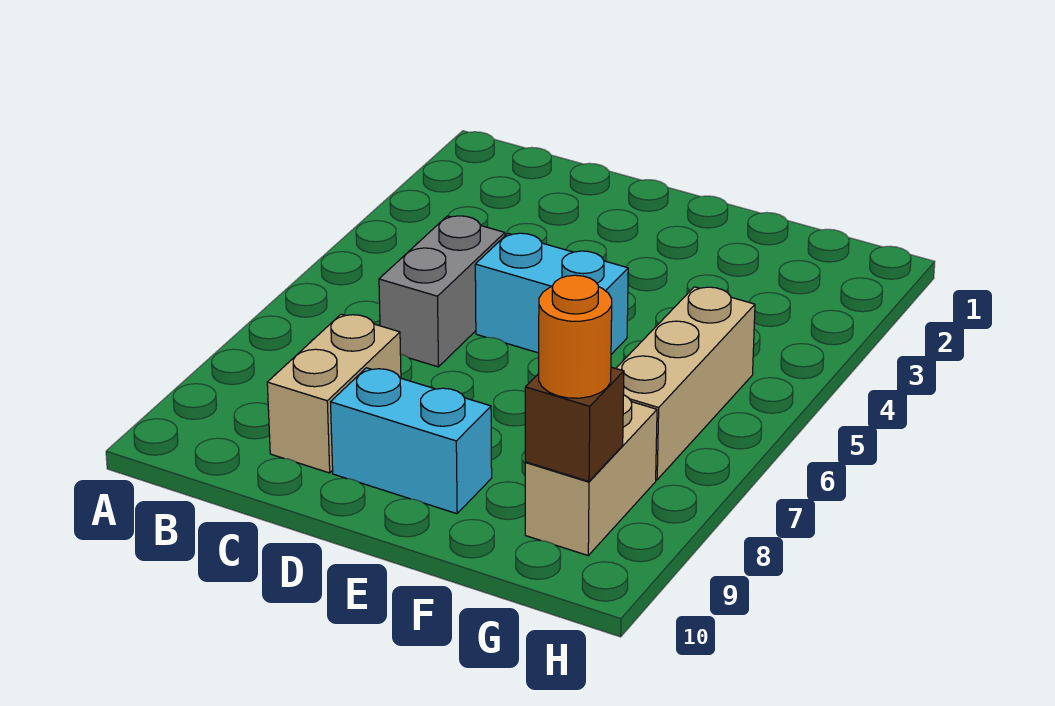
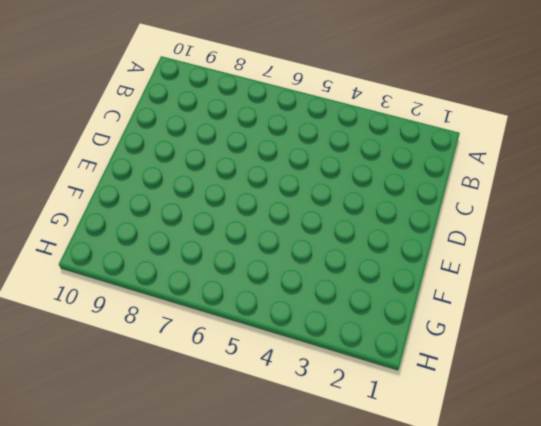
none -> grey 1x2 brick [379,216,505,367]
none -> tan 1x2 brick [267,314,401,473]

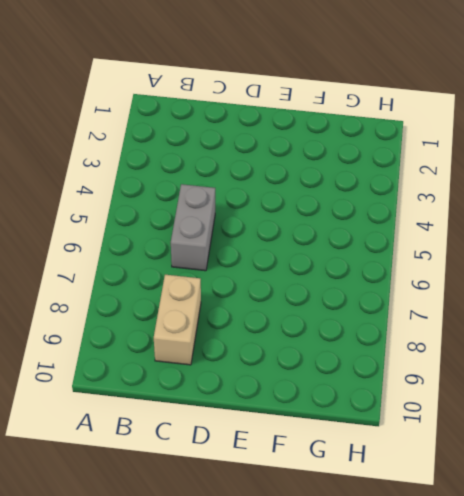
none -> cyan 1x2 brick [475,233,628,354]
none -> cyan 1x2 brick [331,368,492,514]

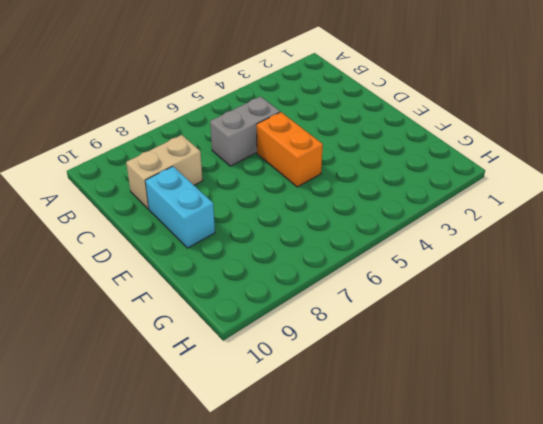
orange 1x2 brick [257,112,323,187] -> cyan 1x2 brick [475,233,628,354]
none -> tan 1x3 brick [616,287,755,480]
none -> tan 1x2 brick [525,395,657,555]

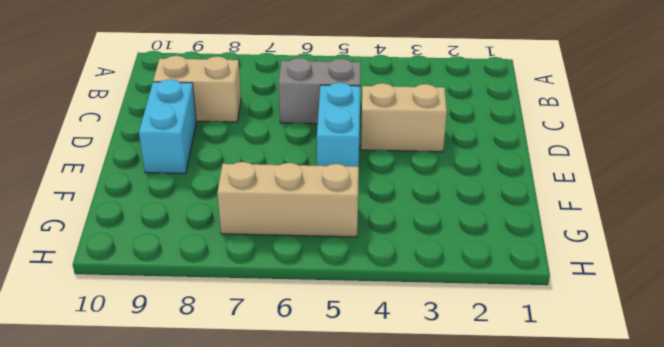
tan 1x2 brick [361,83,447,152] -> tan 1x2 brick moved to [525,395,657,555]
none -> brown 1x1 brick [525,367,624,481]
none -> orange 1x1 round brick [539,275,612,398]

